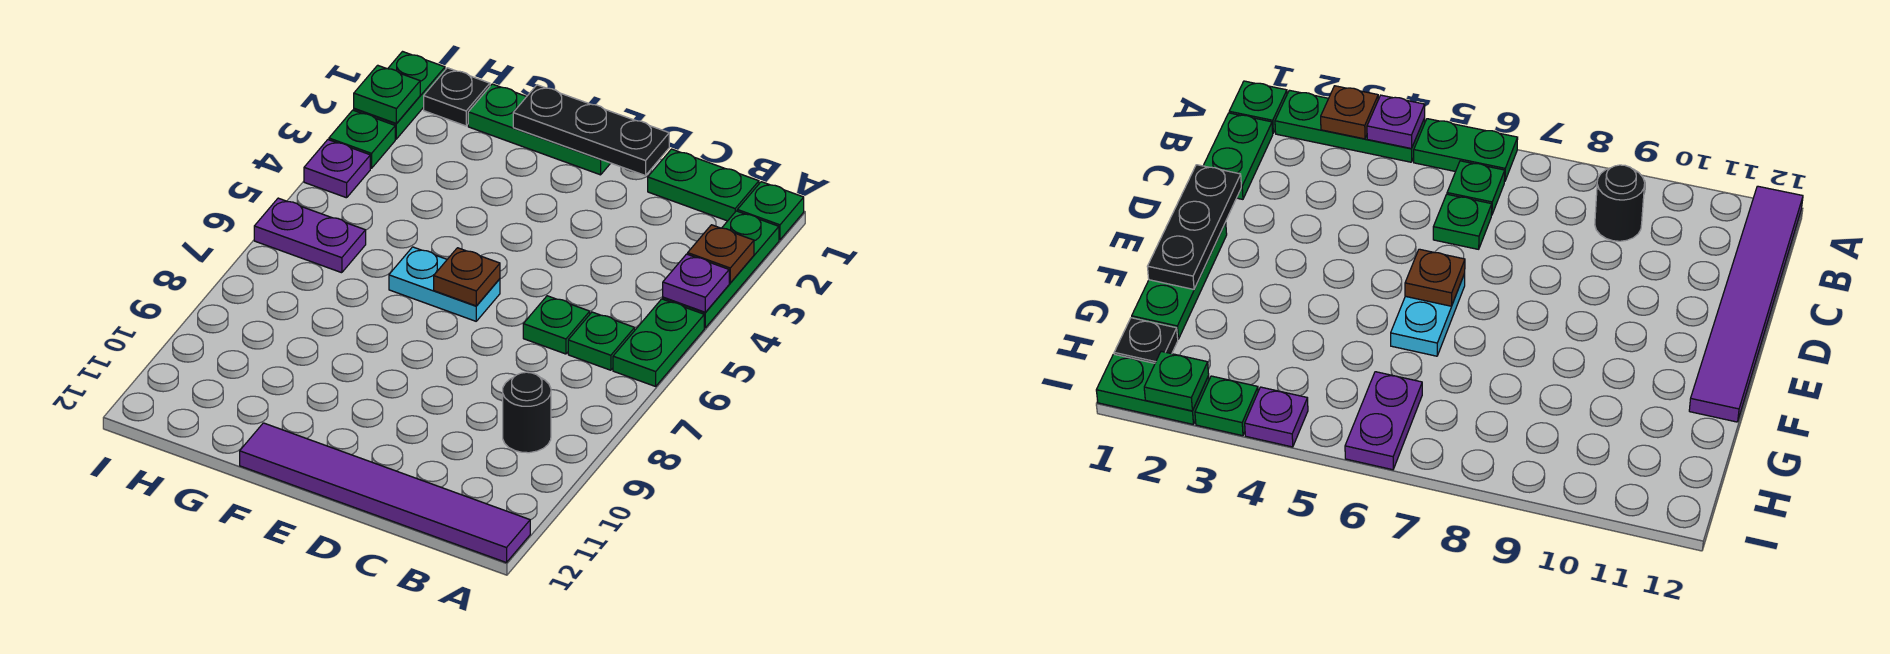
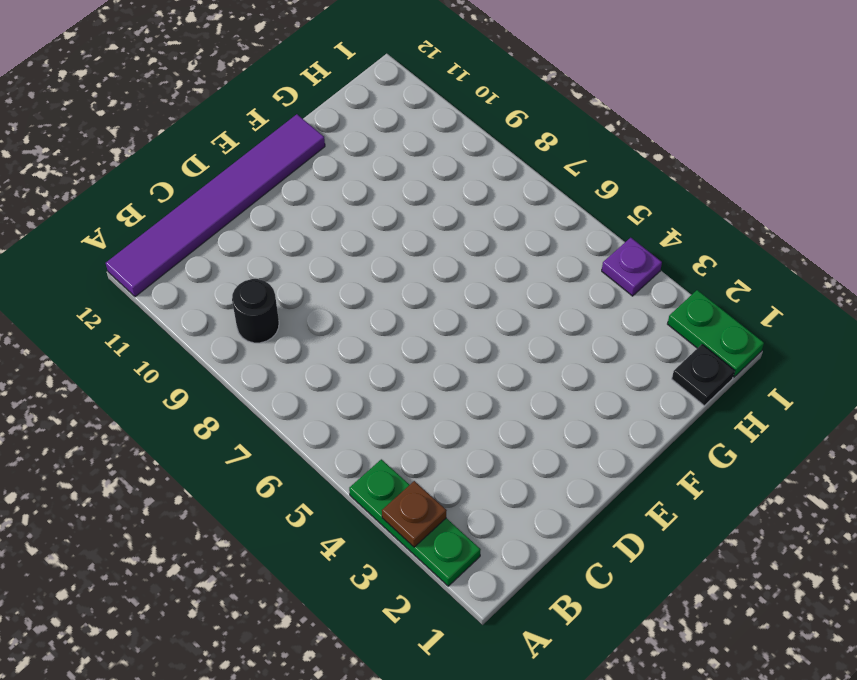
none -> green 1x1 plate [737,182,804,240]
none -> green 1x2 plate [613,299,704,386]
none -> green 1x2 plate [648,149,759,221]

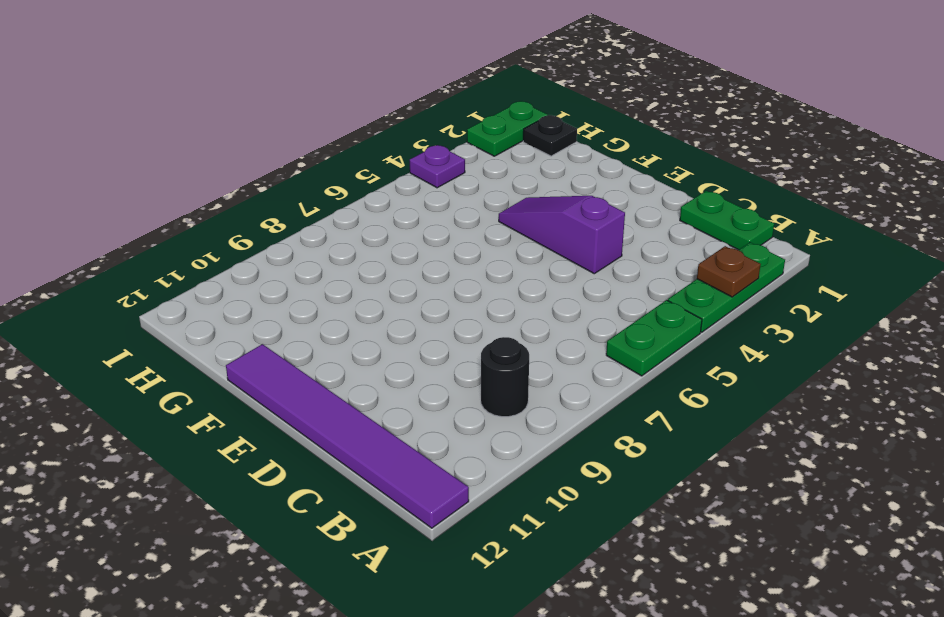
purple 1x3 slope [499,196,625,274] -> none
none -> green 1x1 plate [737,182,804,240]
none -> green 1x1 plate [568,312,635,370]
none -> green 1x1 plate [523,296,590,354]

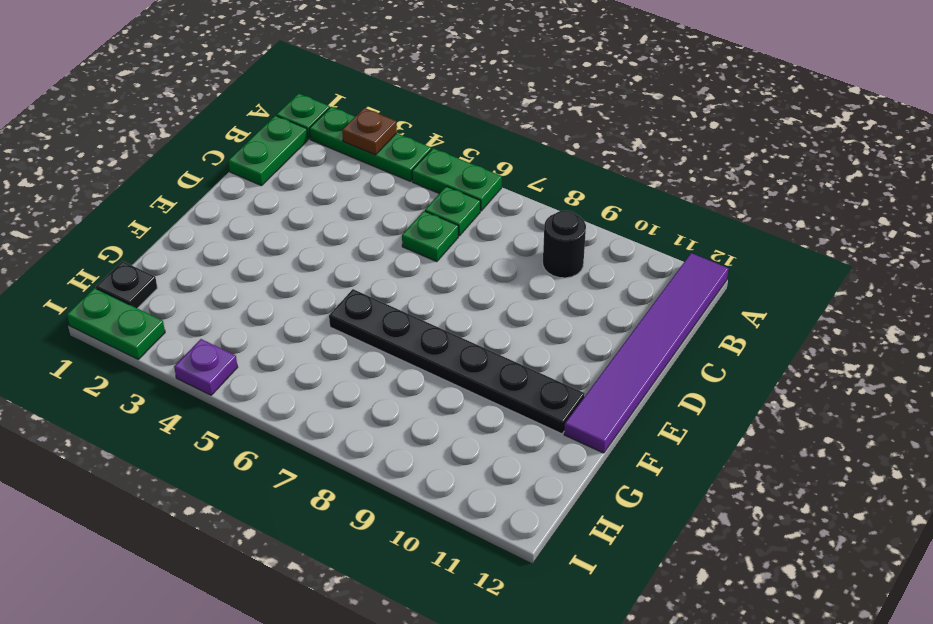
black 1x6 plate [329,289,585,434] -> cyan 1x2 plate [389,247,500,321]
none -> green 1x3 plate [468,84,610,175]
none -> purple 1x2 plate [254,198,366,273]
none -> green 1x1 plate [329,110,395,168]

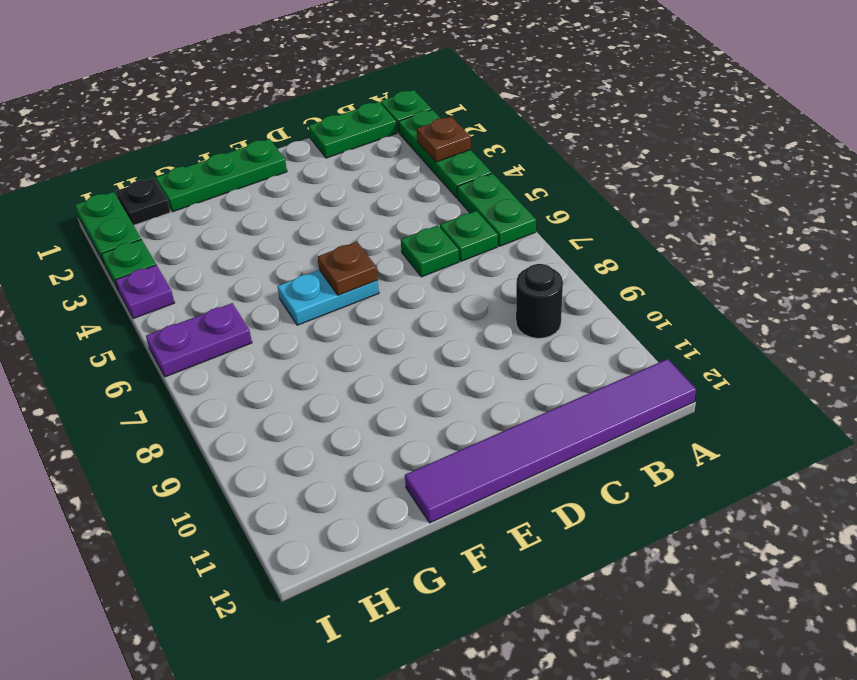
none -> purple 1x1 plate [663,254,729,312]
none -> black 1x3 plate [513,85,669,176]
none -> green 1x1 plate [354,65,420,124]

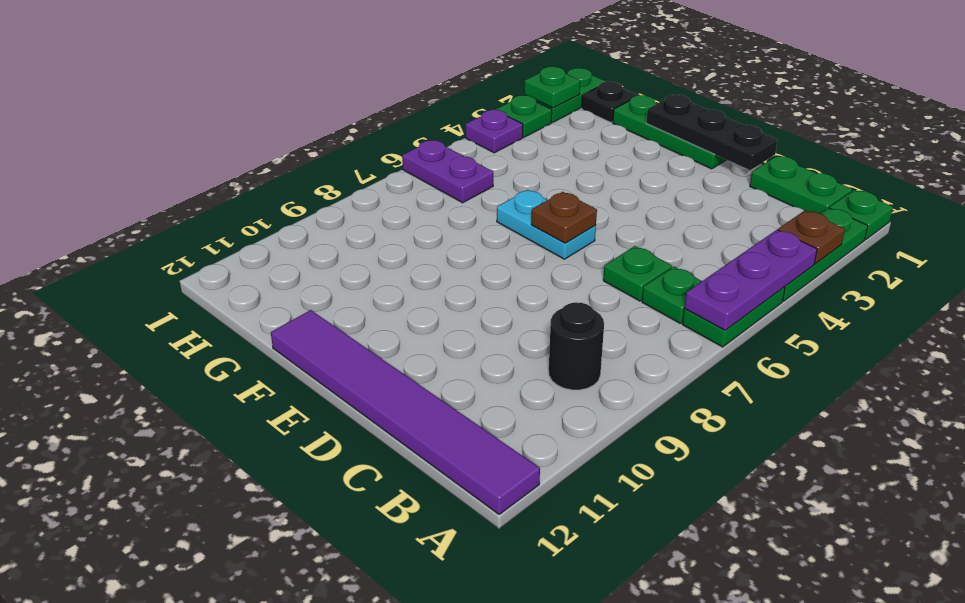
purple 1x3 plate [685,230,817,330] -> purple 1x1 plate [663,254,729,312]

